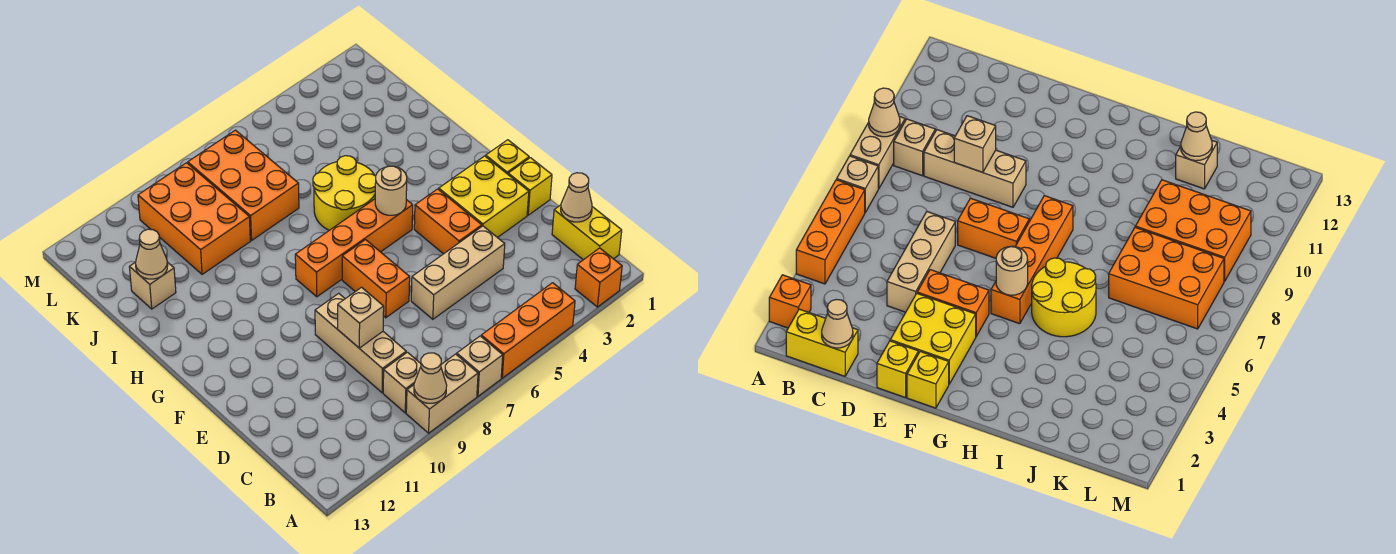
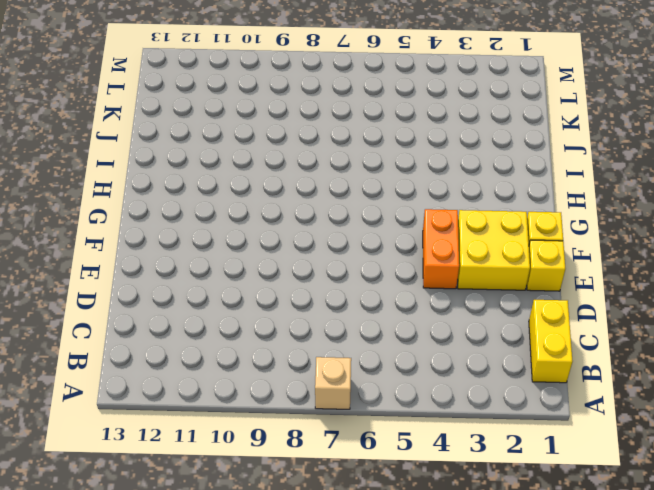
none -> orange 1x1 brick [575,248,622,307]
none -> orange 1x3 brick [481,283,575,378]
none -> tan 1x2 brick [406,354,478,433]

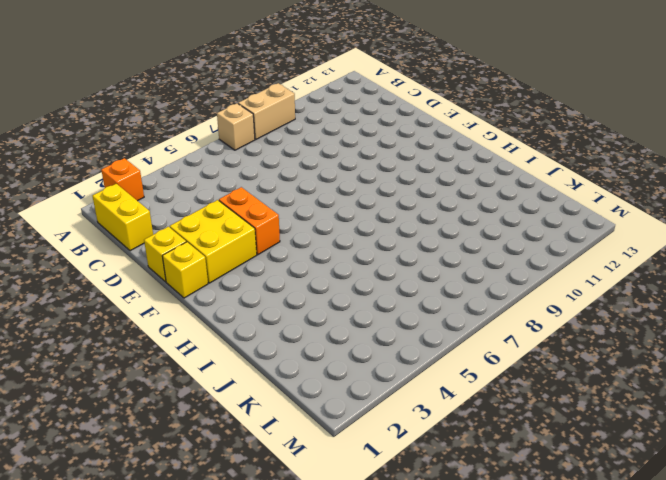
none -> orange 1x3 brick [481,283,575,378]
none -> tan 1x1 brick [383,352,421,413]
none -> tan 1x3 brick [315,293,406,393]

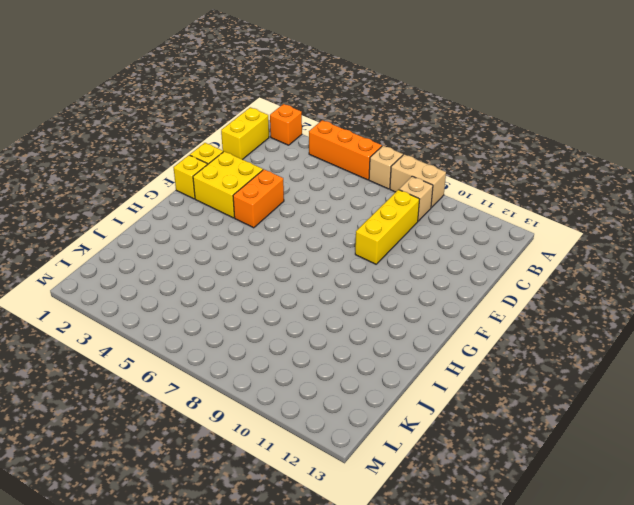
yellow 1x3 brick [355,190,420,264] -> tan 1x3 brick [315,293,406,393]
none -> tan 1x3 brick [411,226,505,319]
none -> orange 1x2 brick [342,240,410,318]
none -> orange 1x4 brick [295,199,413,297]

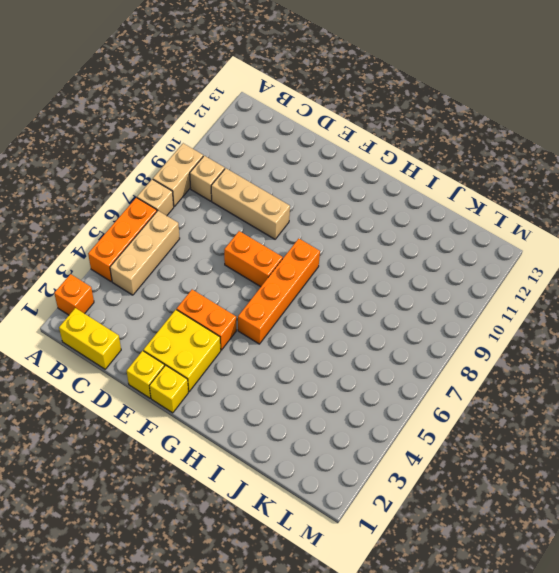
tan 1x3 brick [110,211,180,295] -> tan 1x3 brick moved to [411,226,505,319]
none -> yellow 2x2 round brick [313,156,376,230]
none -> orange 2x3 brick [188,130,299,240]
none -> orange 2x3 brick [138,163,250,274]

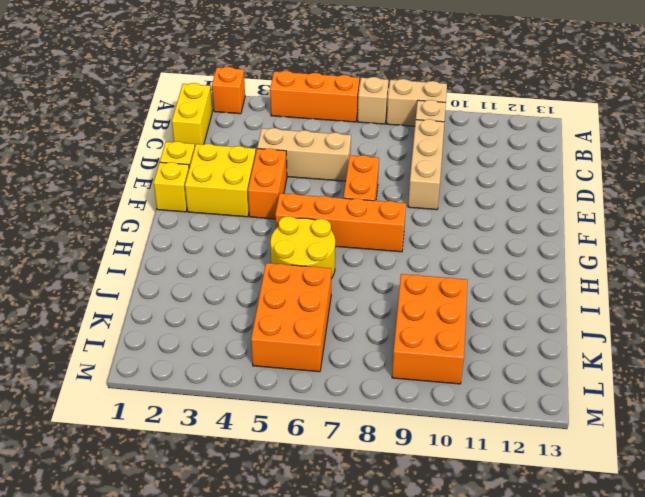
orange 2x3 brick [251,263,331,372] -> orange 2x3 brick moved to [188,130,299,240]
none -> tan 1x1 brick [130,262,176,309]
none -> tan 1x1 cone [414,353,447,403]
none -> tan 1x1 cone [561,173,592,222]

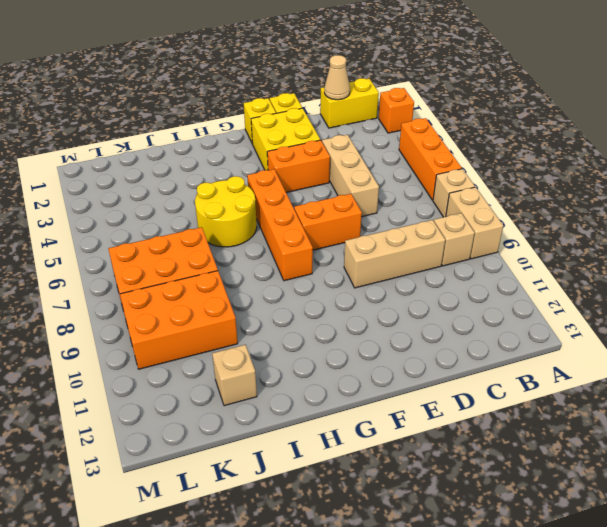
none -> tan 1x1 cone [414,353,447,403]
none -> tan 1x1 brick [338,287,384,348]
none -> tan 1x1 round brick [375,166,407,215]

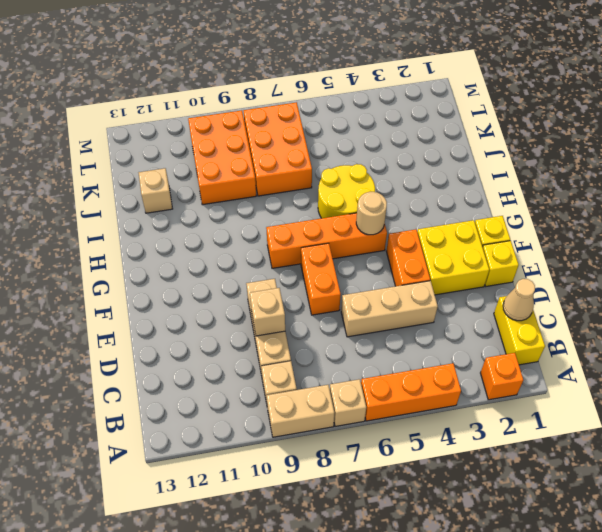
none -> tan 1x1 cone [414,353,447,403]
none -> tan 1x1 cone [136,229,168,279]

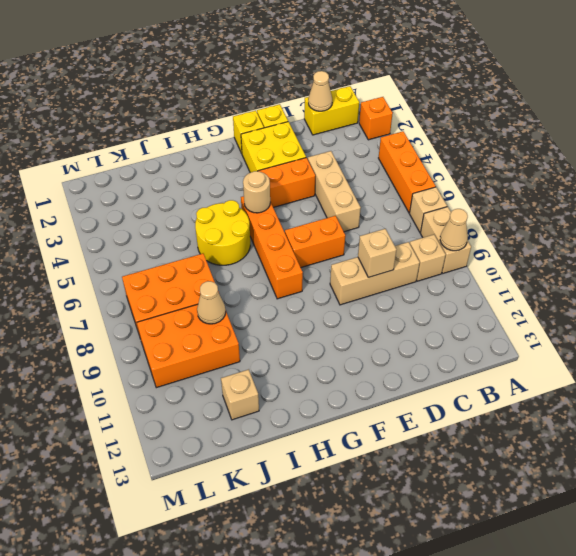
tan 1x1 cone [197,281,226,324] -> tan 1x1 cone moved to [136,229,168,279]

